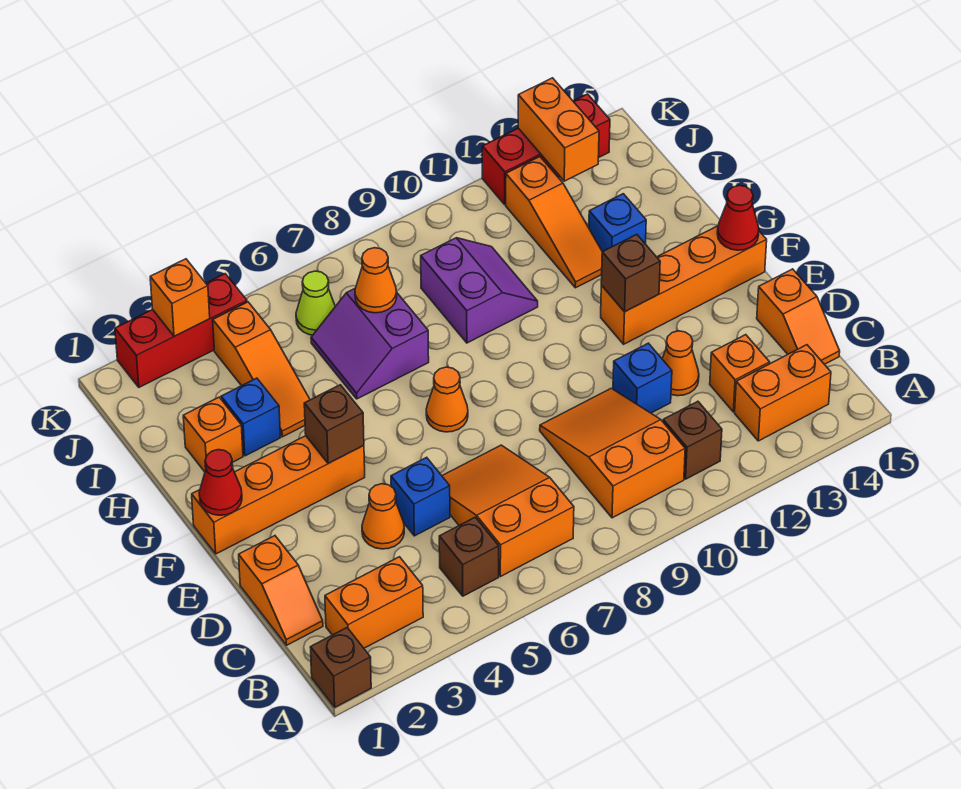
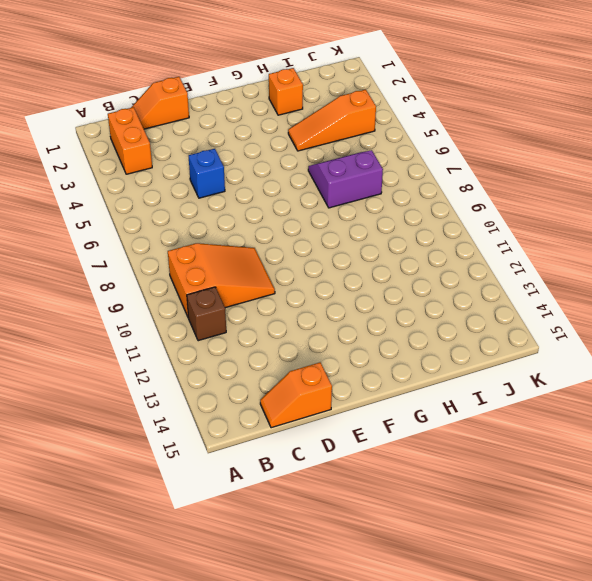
none -> brown 1x1 brick [310,628,371,707]
none -> brown 1x1 brick [439,517,499,596]
none -> orange 2x3 slope [442,445,574,577]
none -> orange 1x2 brick [735,345,831,441]

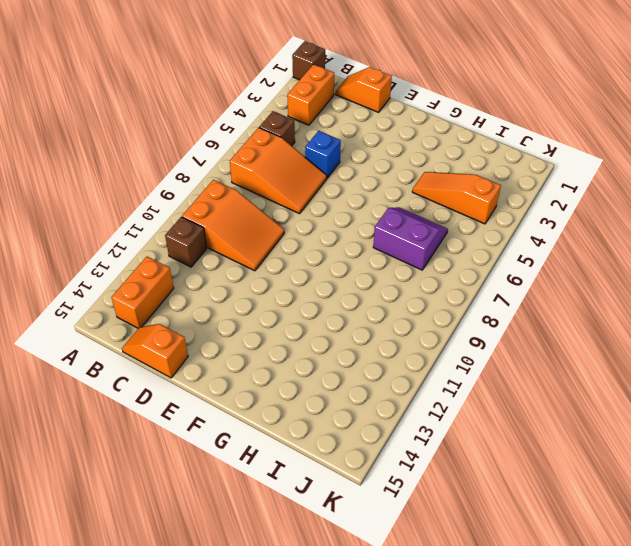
none -> orange 1x1 brick [710,335,770,412]
none -> orange 1x1 cone [362,484,404,549]
none -> blue 1x1 brick [613,343,672,413]
none -> orange 1x1 cone [662,331,699,396]

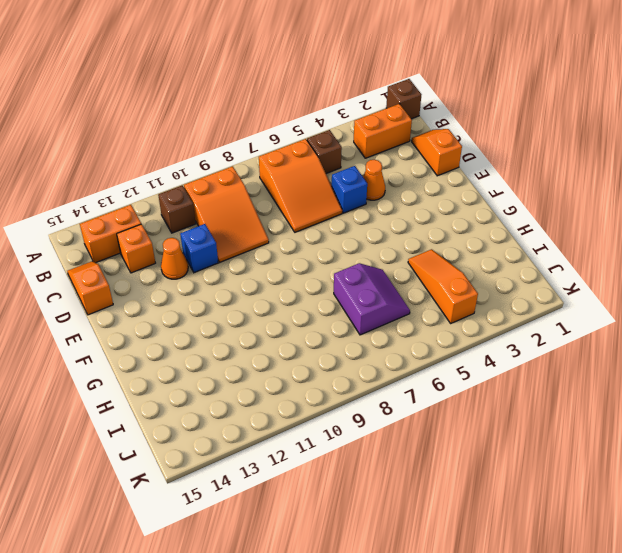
none -> orange 1x4 brick [192,436,365,554]
none -> orange 1x1 cone [426,367,468,432]
none -> orange 1x4 brick [601,226,767,344]
none -> orange 1x1 brick [183,397,243,472]

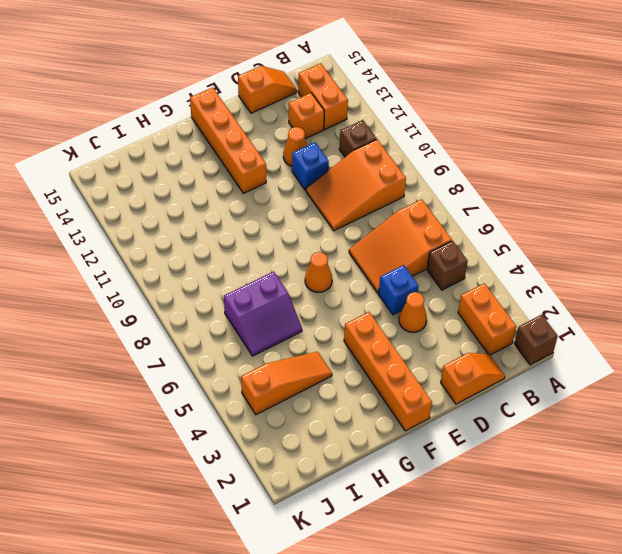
none -> orange 1x1 brick [183,397,243,472]
none -> blue 1x1 brick [221,378,281,456]
none -> purple 2x2 slope [421,238,538,343]
none -> orange 1x3 slope [506,157,602,288]

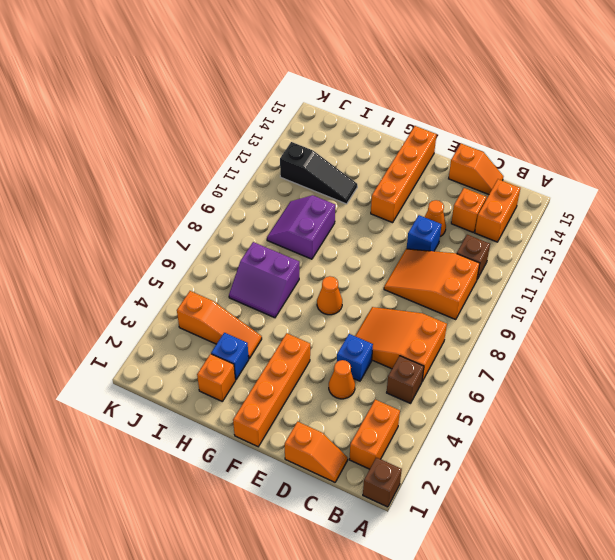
purple 2x2 slope [267,195,335,259] -> purple 2x2 slope turned to [421,238,538,343]
black 1x3 slope [280,142,357,204] -> orange 1x3 slope [506,157,602,288]
none -> blue 1x1 brick [589,194,646,252]
none -> lime 1x1 cone [296,271,335,335]
none -> red 1x3 brick [115,274,247,387]
none -> red 1x3 brick [482,94,610,204]

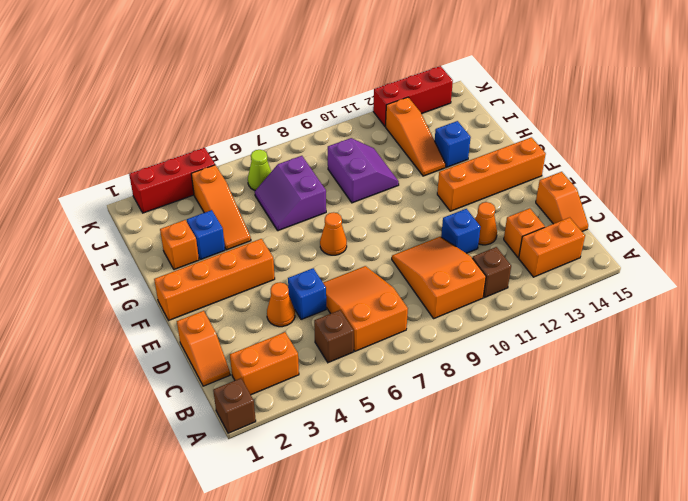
none -> red 1x1 cone [199,450,242,515]
none -> brown 1x1 brick [304,385,364,464]
none -> brown 1x1 brick [601,234,660,312]
none -> red 1x1 cone [717,186,759,250]

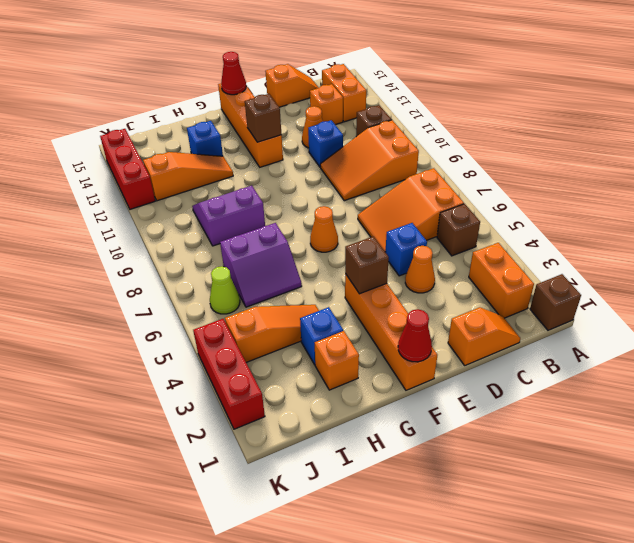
none -> orange 1x1 cone [355,248,397,313]
none -> orange 1x2 brick [518,78,599,181]
none -> orange 1x1 brick [150,259,210,336]

